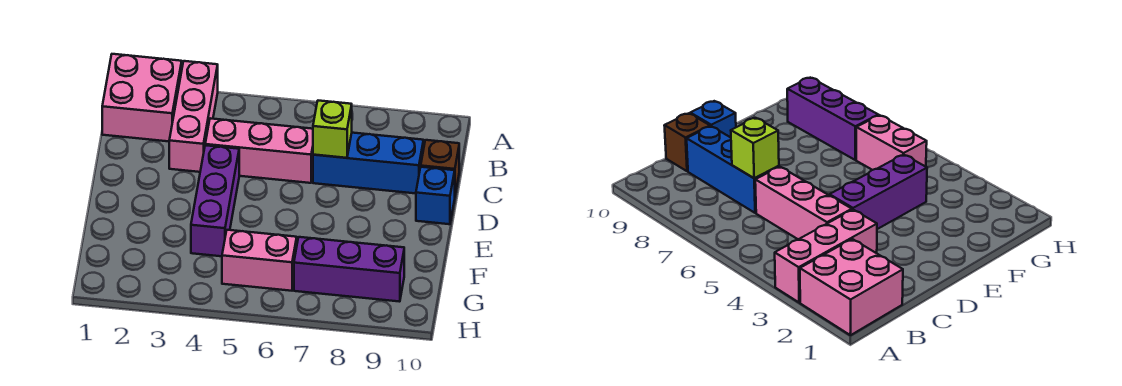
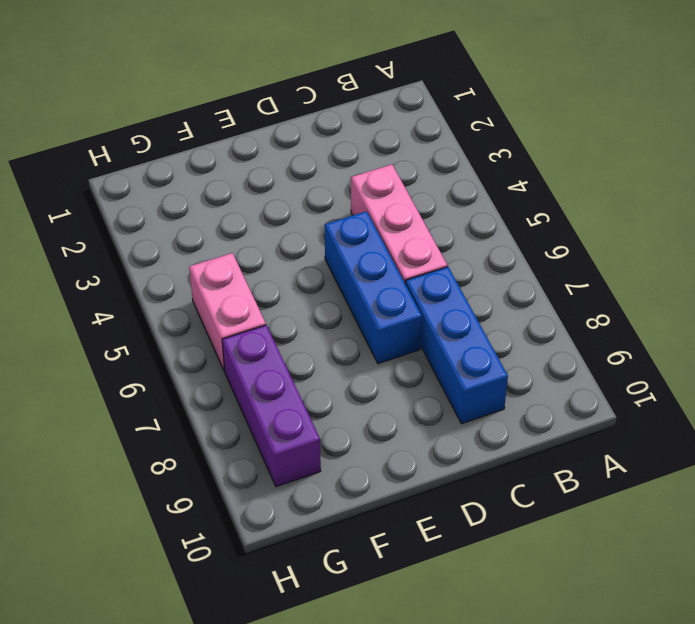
blue 1x3 brick [325,211,422,364] -> none
none -> pink 2x2 brick [102,54,182,141]
none -> pink 1x3 brick [169,61,218,172]

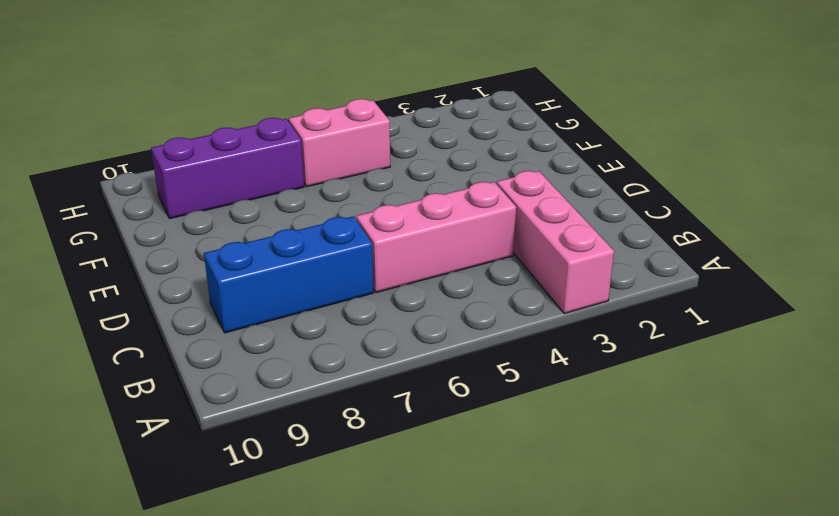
none -> pink 2x2 brick [102,54,182,141]
none -> brown 1x1 brick [421,140,459,194]

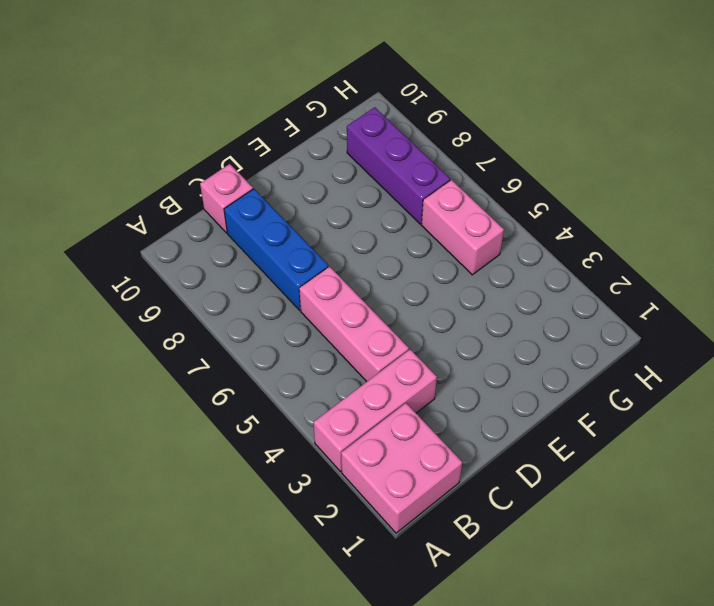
pink 1x1 brick [200,164,253,233] -> brown 1x1 brick [421,140,459,194]
none -> purple 1x3 brick [191,145,239,256]
none -> blue 1x1 brick [416,167,455,224]

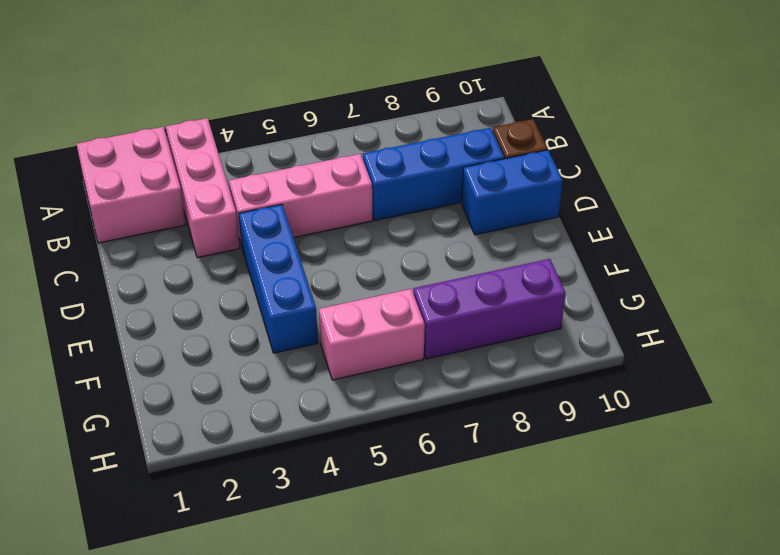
blue 1x3 brick [239,204,318,353] -> purple 1x3 brick [191,145,239,256]
blue 1x2 brick [462,150,563,235] -> blue 1x1 brick [416,167,455,224]
none -> lime 1x1 brick [313,101,352,158]

